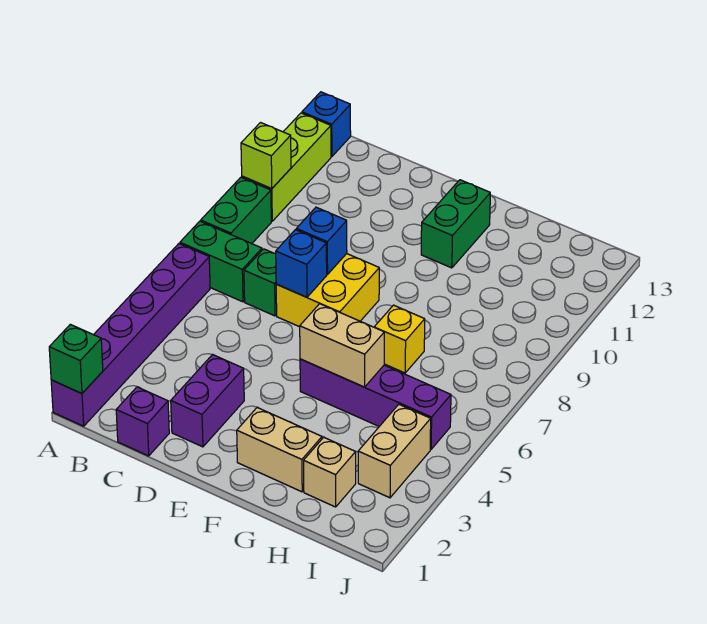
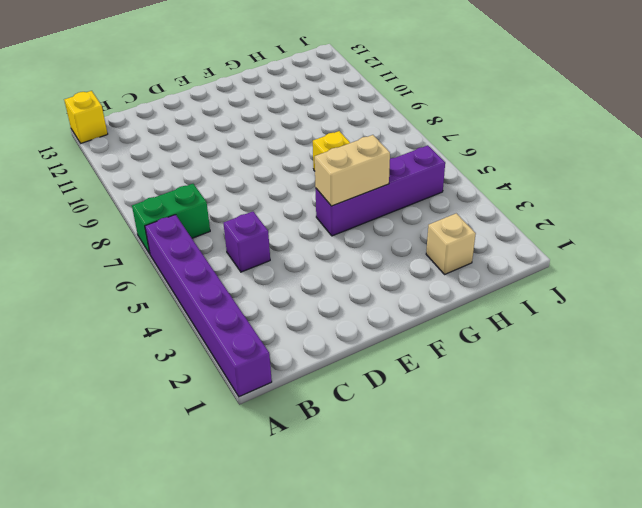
yellow 1x1 brick [64,91,108,143] -> blue 1x1 brick [302,92,351,157]
purple 1x1 brick [223,212,270,272] -> purple 1x1 brick moved to [116,387,169,456]
none -> green 1x2 brick [201,177,271,244]
none -> lime 1x3 brick [242,113,331,221]
none -> green 1x1 brick [244,249,277,316]

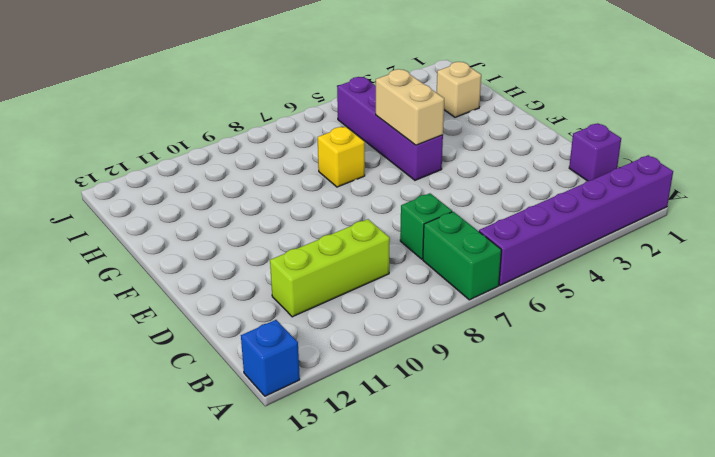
lime 1x3 brick [270,219,390,317] -> lime 1x3 brick moved to [242,113,331,221]
none -> green 1x2 brick [201,177,271,244]
none -> purple 1x2 brick [171,355,244,447]
none -> yellow 2x2 brick [276,254,379,327]

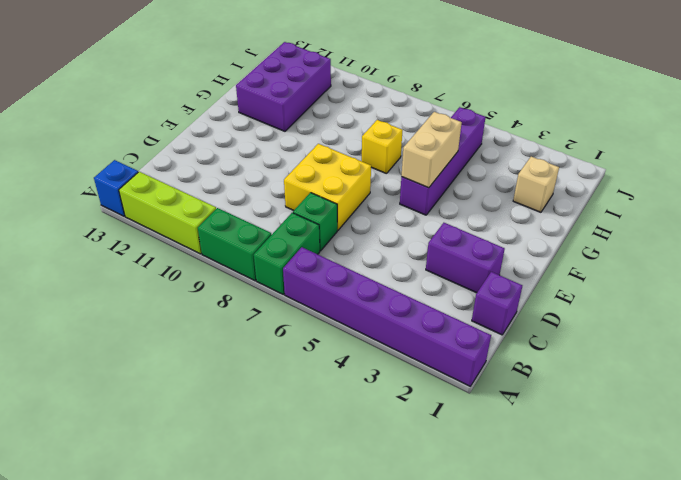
purple 2x3 brick [236,42,331,131] -> none
none -> tan 1x2 brick [237,408,322,492]
none -> green 1x2 brick [421,180,490,268]
none -> tan 1x2 brick [358,404,431,498]

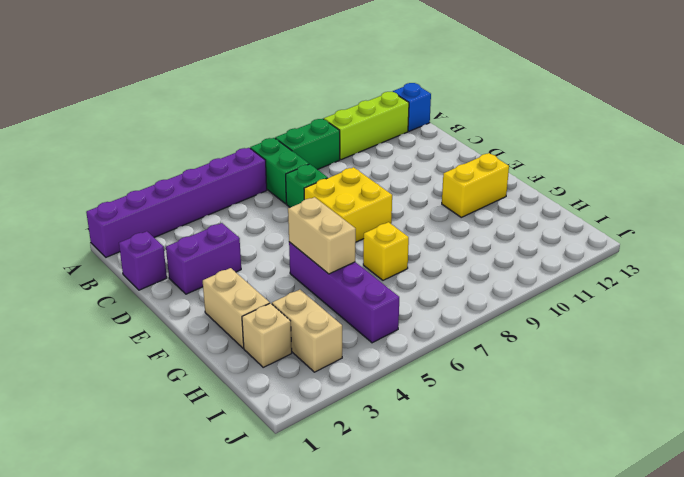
yellow 1x2 brick [442,153,509,217] -> green 1x2 brick [421,180,490,268]
tan 1x2 brick [272,290,342,372] -> tan 1x2 brick turned to [358,404,431,498]
none -> green 1x1 brick [49,324,103,394]
none -> lime 1x1 brick [241,123,291,189]
none -> blue 1x1 brick [276,230,327,297]

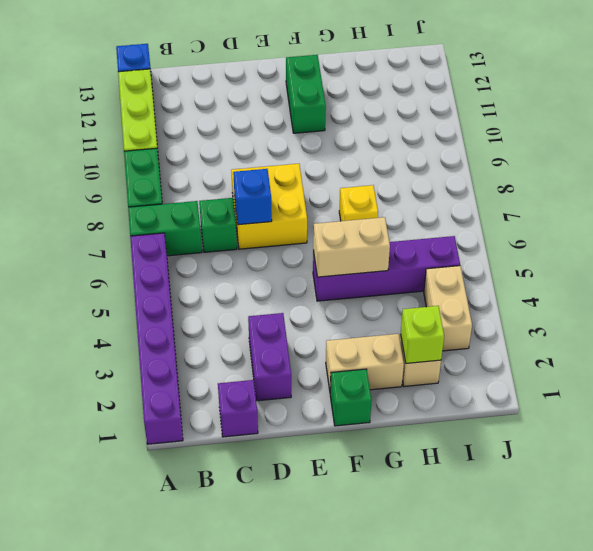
green 1x1 brick [330,369,372,426] -> green 1x1 brick moved to [49,324,103,394]
lime 1x1 brick [401,306,444,363] -> lime 1x1 brick moved to [241,123,291,189]
none -> blue 1x1 brick [296,207,347,275]

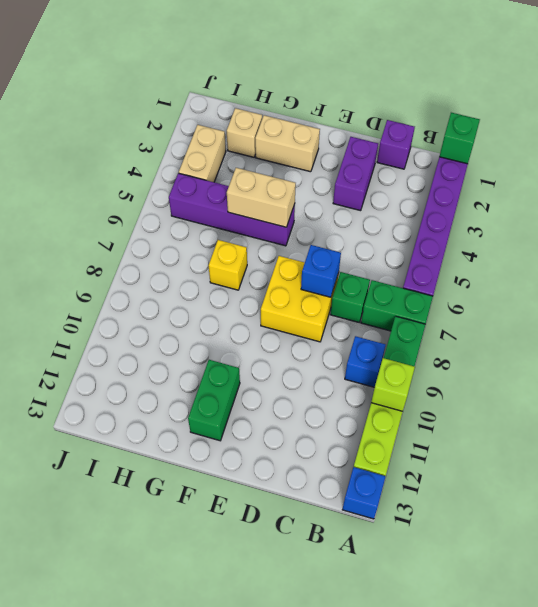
blue 1x1 brick [345,336,385,387] -> blue 1x1 brick moved to [296,207,347,275]

